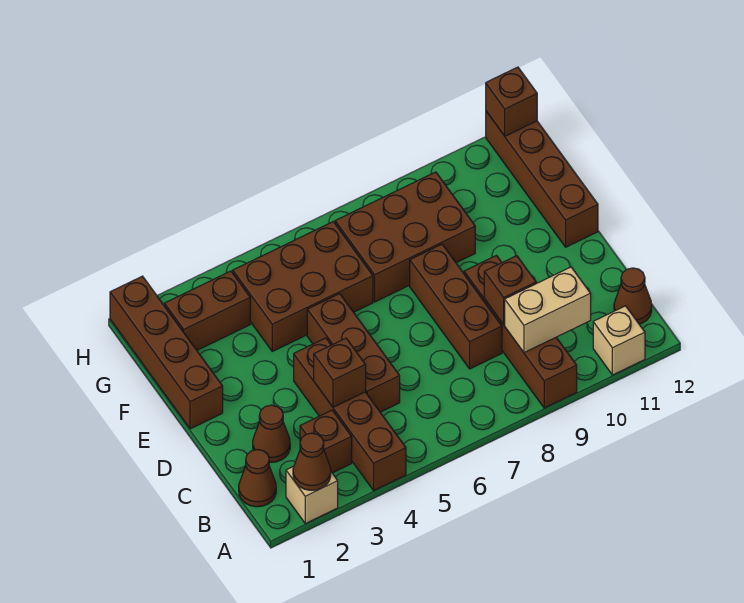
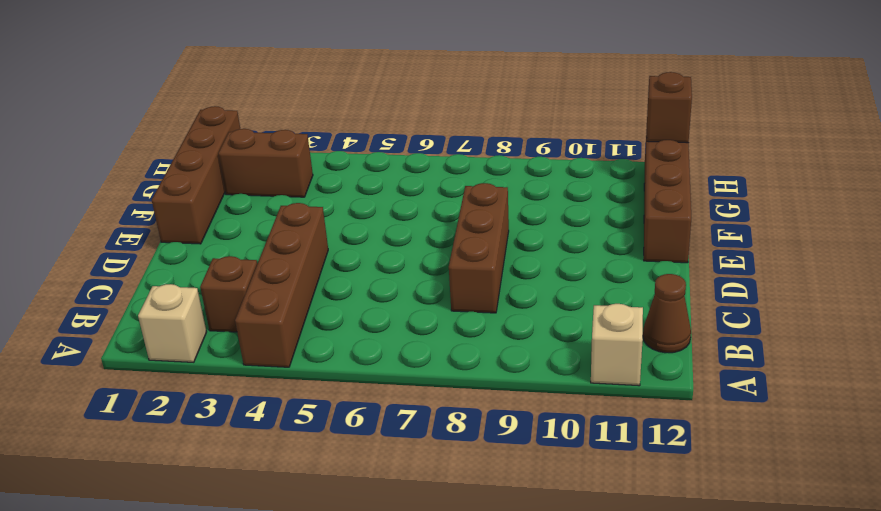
none -> brown 1x4 brick [464,256,577,408]
none -> brown 1x1 cone [239,449,276,507]
none -> brown 1x1 cone [253,405,290,462]

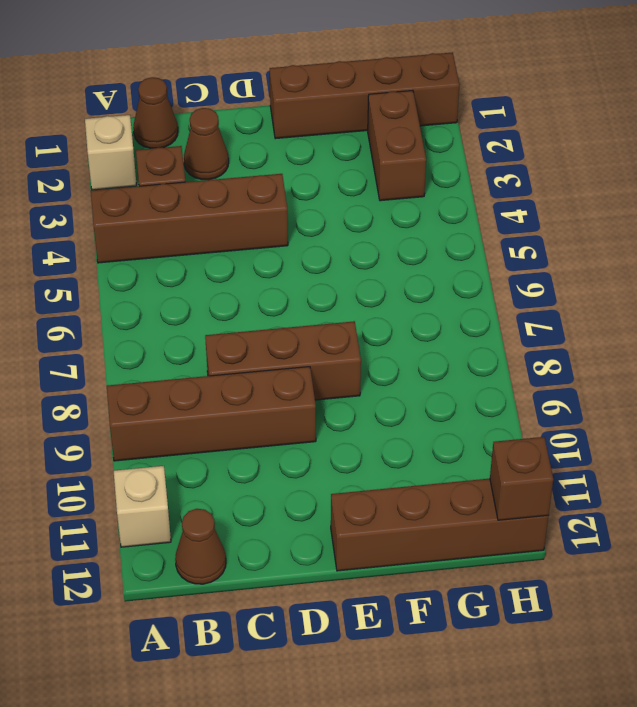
none -> brown 1x3 brick [307,294,400,412]
none -> brown 2x3 brick [233,222,373,351]
none -> brown 2x3 brick [335,172,475,302]

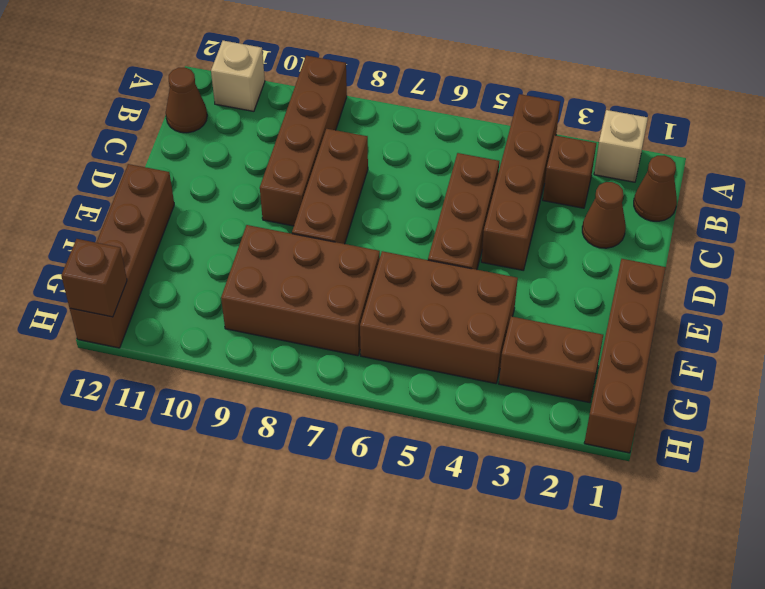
none -> brown 1x1 cone [293,433,331,490]
none -> tan 1x2 brick [505,267,591,353]
none -> brown 1x1 brick [314,338,366,407]

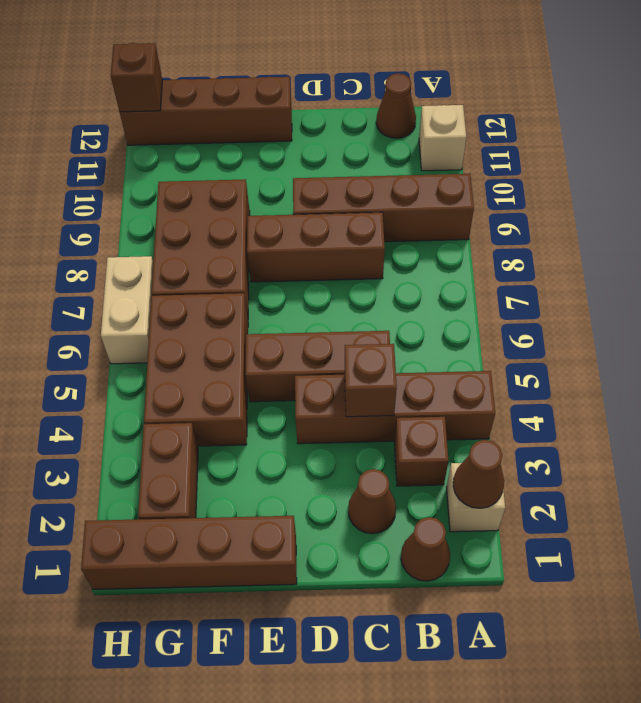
tan 1x2 brick [101,256,153,364] -> tan 1x2 brick moved to [505,267,591,353]
none -> brown 1x1 brick [484,256,536,325]

